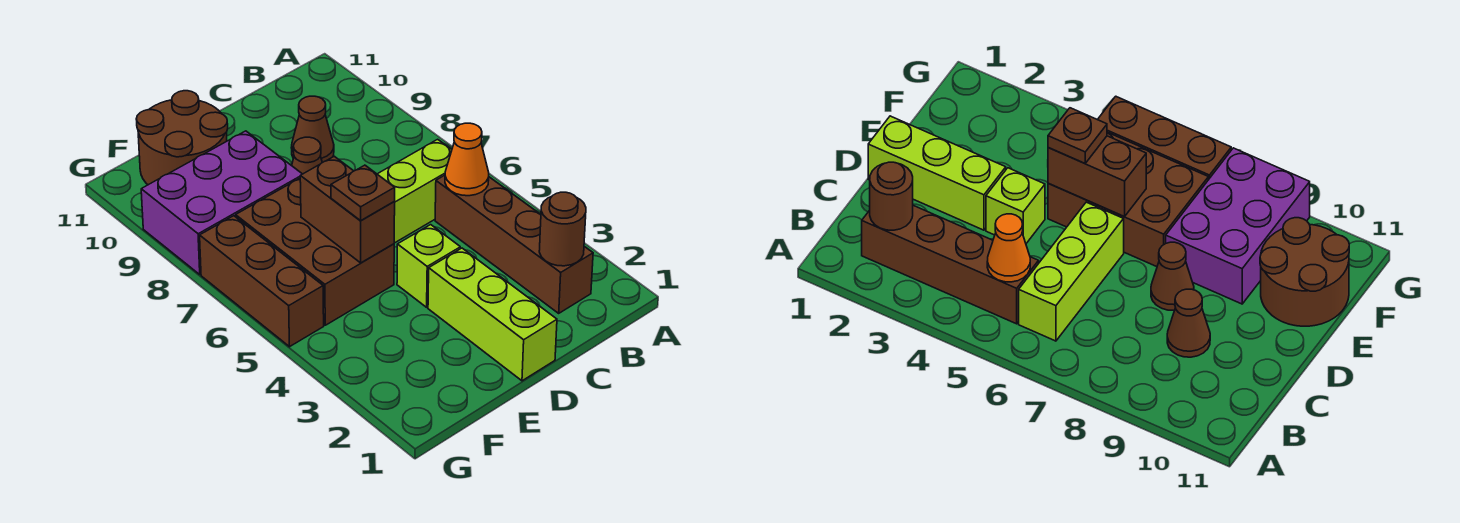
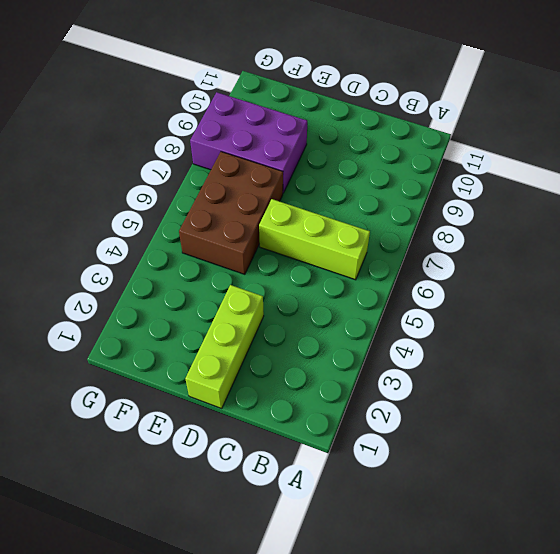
none -> brown 1x4 brick [435,175,593,313]
none -> brown 1x1 cone [291,96,334,162]
none -> lime 1x1 brick [397,225,460,307]

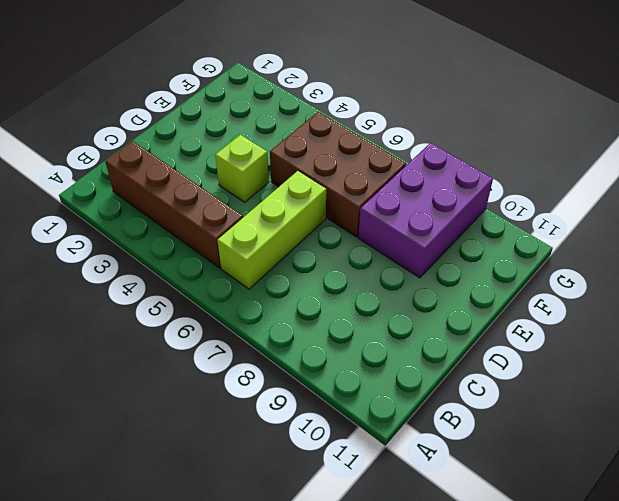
none -> brown 1x1 cone [291,96,334,162]
none -> lime 1x3 brick [428,248,557,381]
none -> brown 1x1 cone [292,137,322,174]

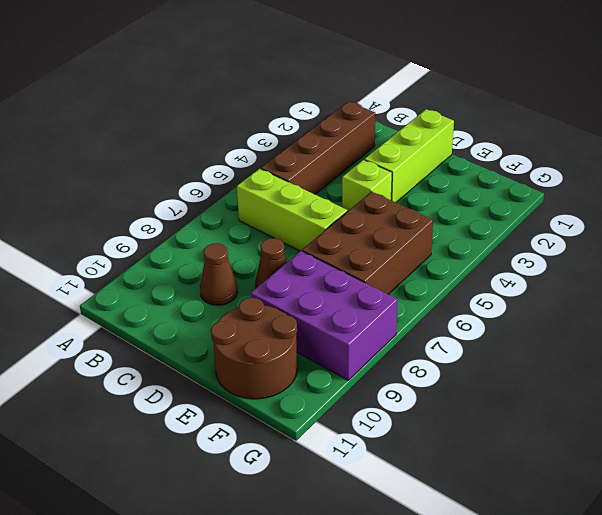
none -> brown 1x3 brick [200,216,324,347]
none -> brown 1x1 round brick [539,192,586,266]
none -> orange 1x1 cone [445,123,489,196]

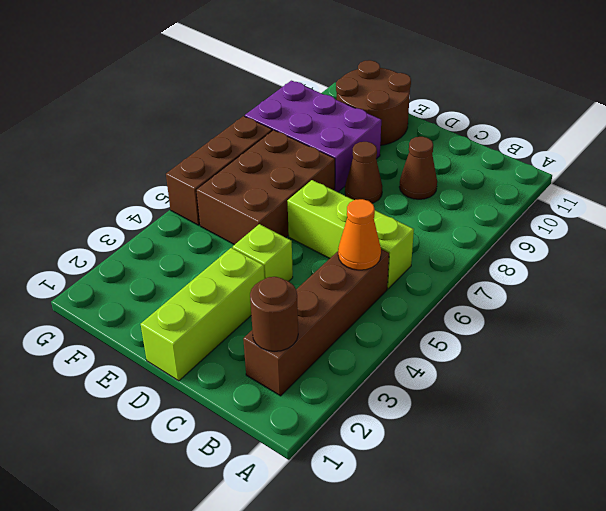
none -> brown 1x2 brick [300,156,395,263]
none -> brown 1x1 plate [331,165,395,220]

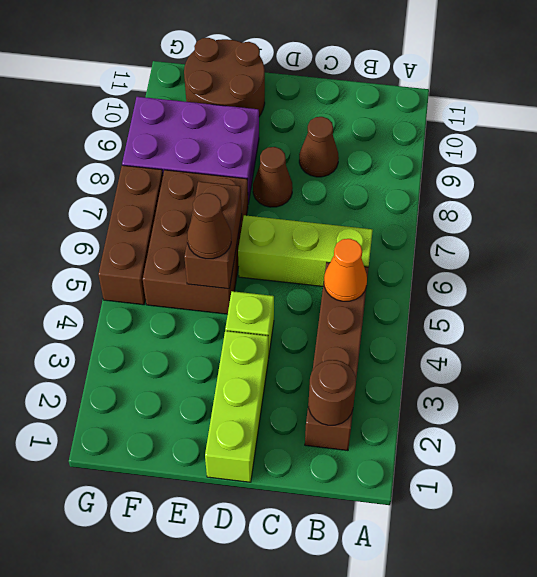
brown 1x1 cone [187,193,231,259] -> brown 1x1 plate [331,165,395,220]

